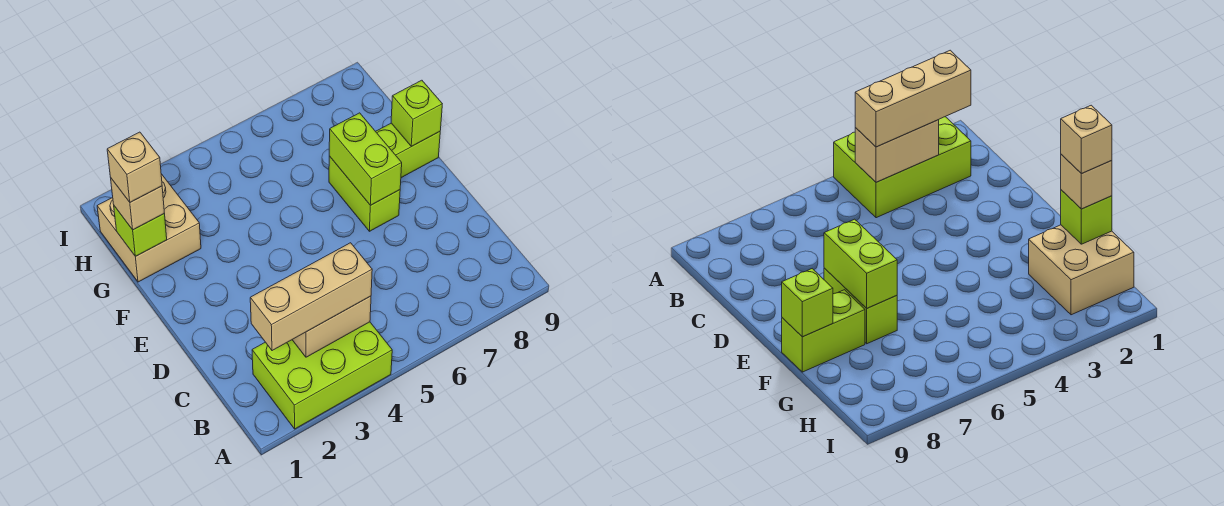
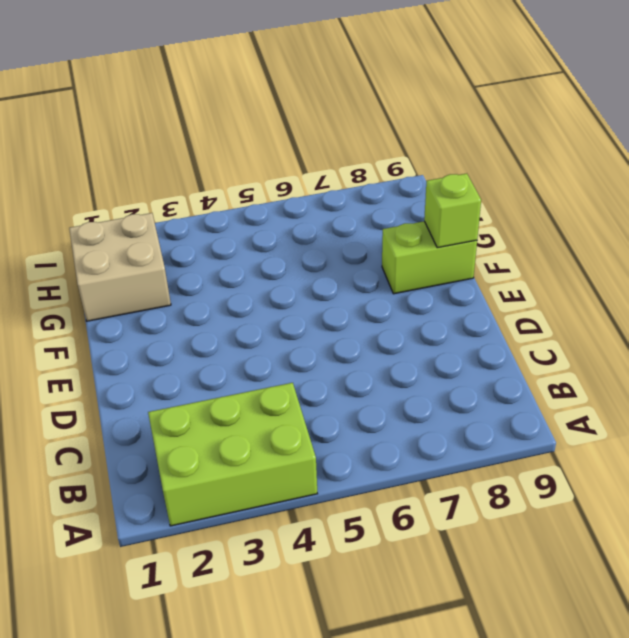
none -> lime 1x2 brick [329,156,400,231]
none -> tan 1x2 brick [292,296,371,357]

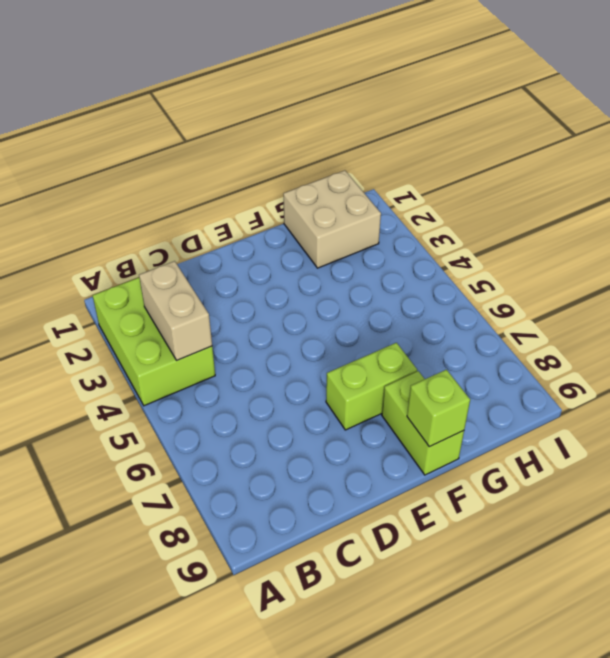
none -> lime 1x2 brick [329,113,402,205]
none -> lime 1x1 brick [114,206,167,256]

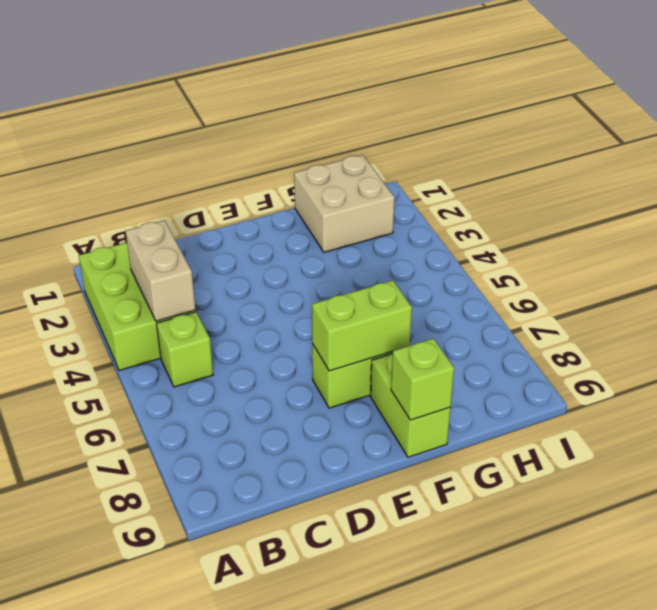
lime 1x1 brick [157,312,213,387] -> lime 1x1 brick moved to [114,206,167,256]
none -> tan 1x3 brick [250,243,372,351]
none -> tan 1x1 brick [111,179,164,230]

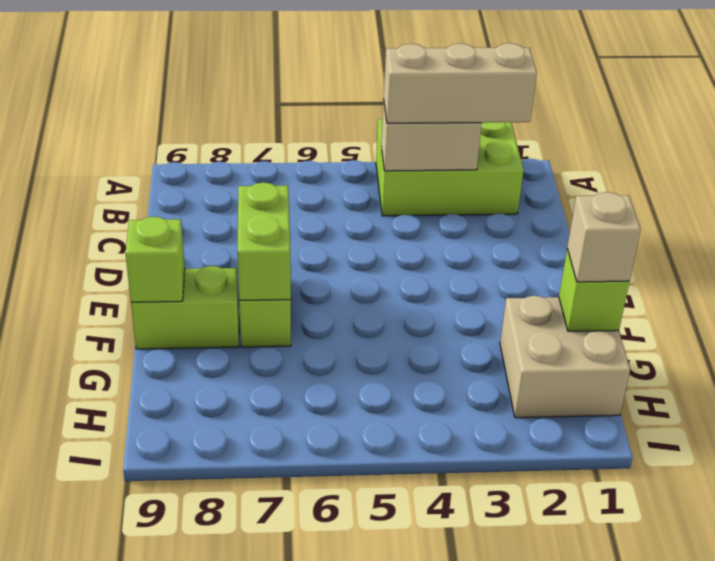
none -> tan 1x1 brick [107,132,162,202]

